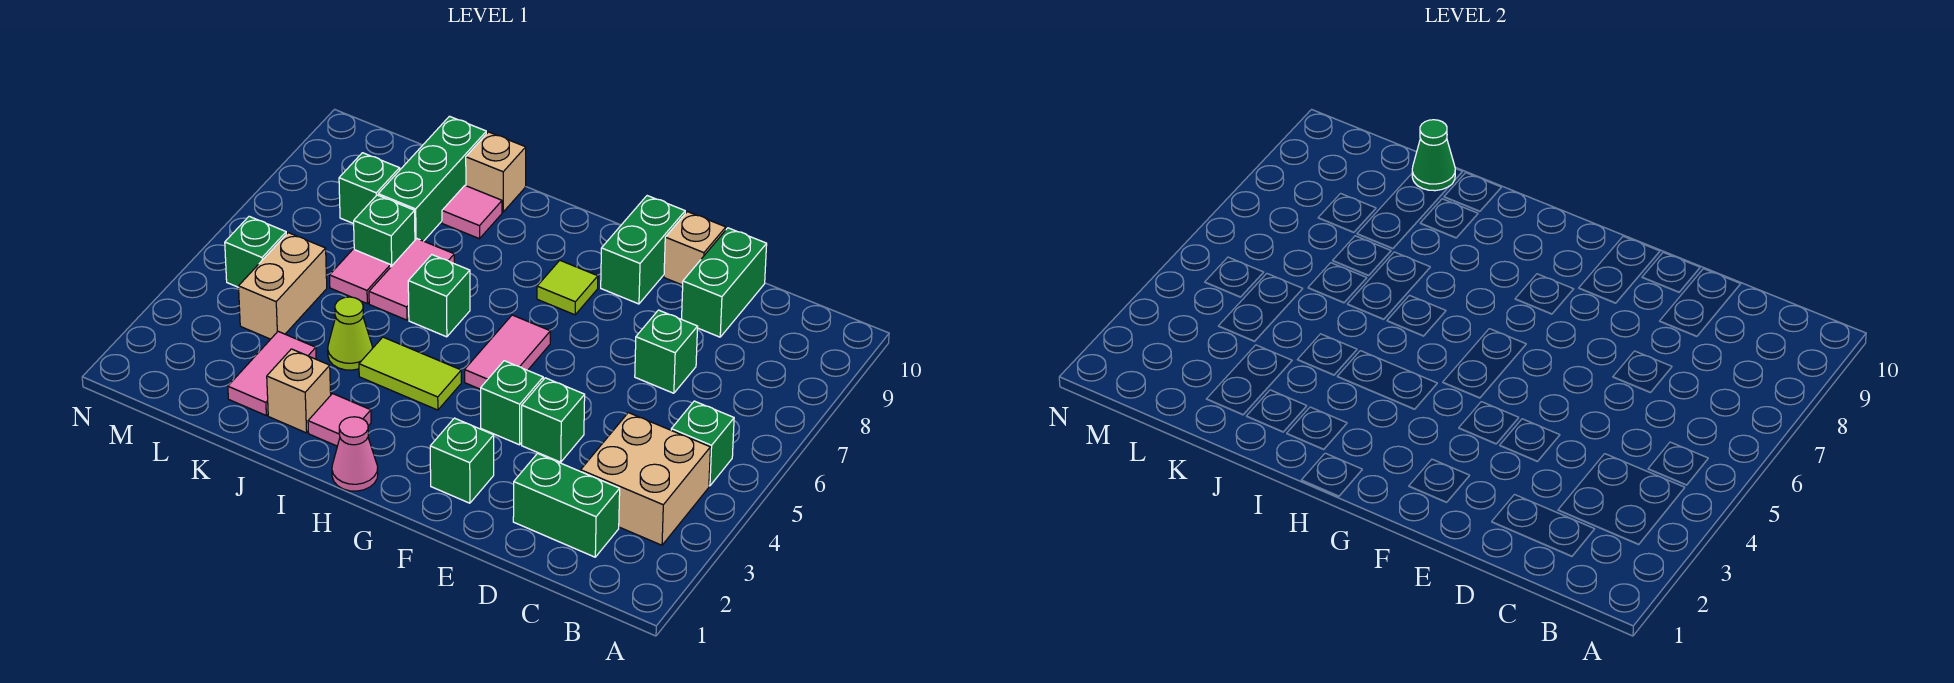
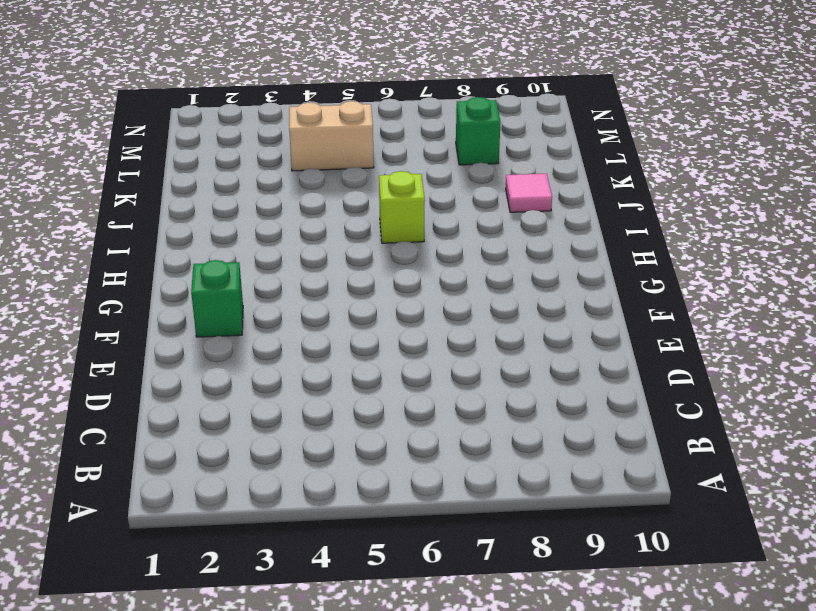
lime 1x1 brick [379,171,425,243] -> green 1x1 brick [408,255,470,337]
none -> tan 2x2 brick [581,413,710,545]
none -> green 1x1 brick [671,401,734,486]
none -> green 1x2 brick [513,454,620,557]

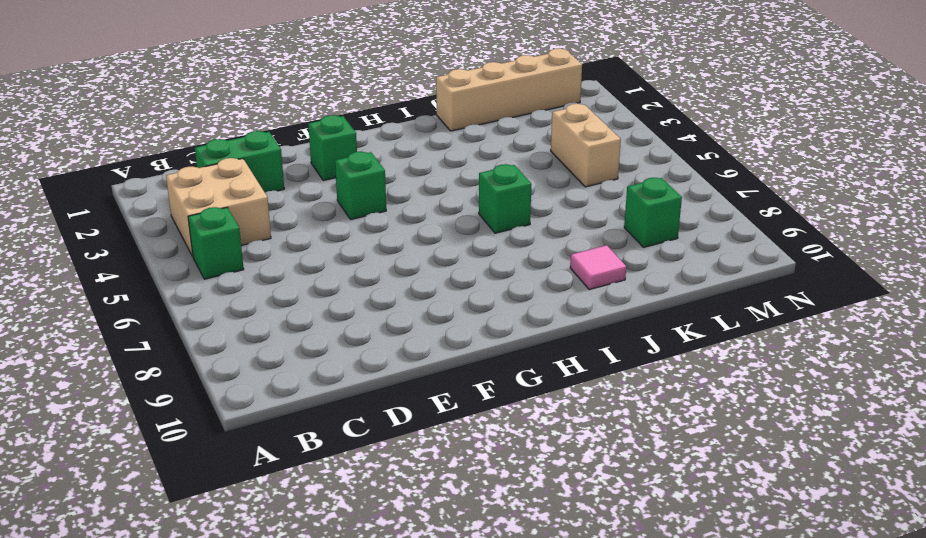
tan 1x4 brick [436,48,582,131] -> none
none -> green 1x1 brick [635,310,698,393]
none -> green 1x2 brick [682,228,767,337]
none -> green 1x1 brick [522,378,585,462]

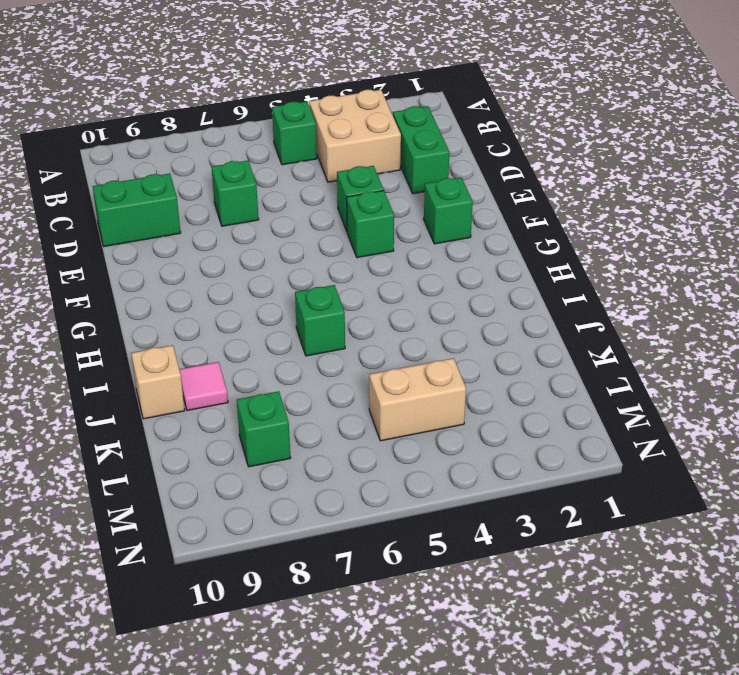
none -> tan 1x1 brick [664,212,726,285]
none -> green 1x2 brick [601,196,685,304]
none -> pink 1x2 tile [465,315,550,389]

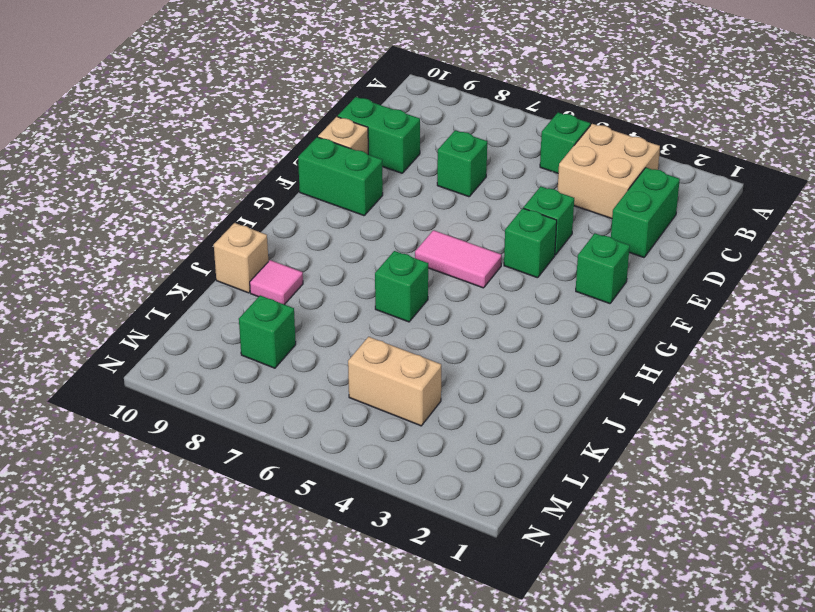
none -> lime 1x1 tile [537,260,598,315]
none -> pink 1x1 cone [332,417,378,491]
none -> lime 1x2 tile [359,337,461,410]

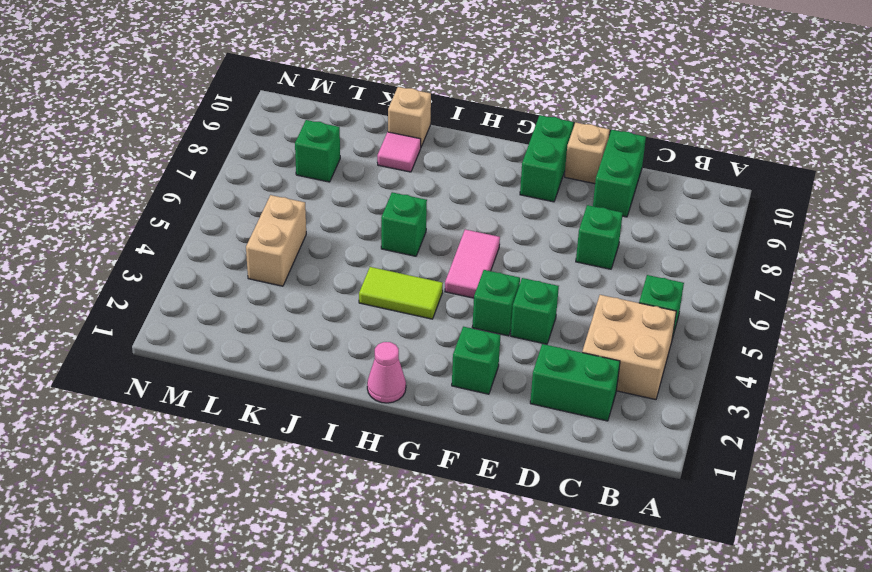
none -> lime 1x1 tile [537,260,598,315]
none -> pink 1x1 tile [308,394,371,446]
none -> tan 1x1 brick [267,349,331,433]

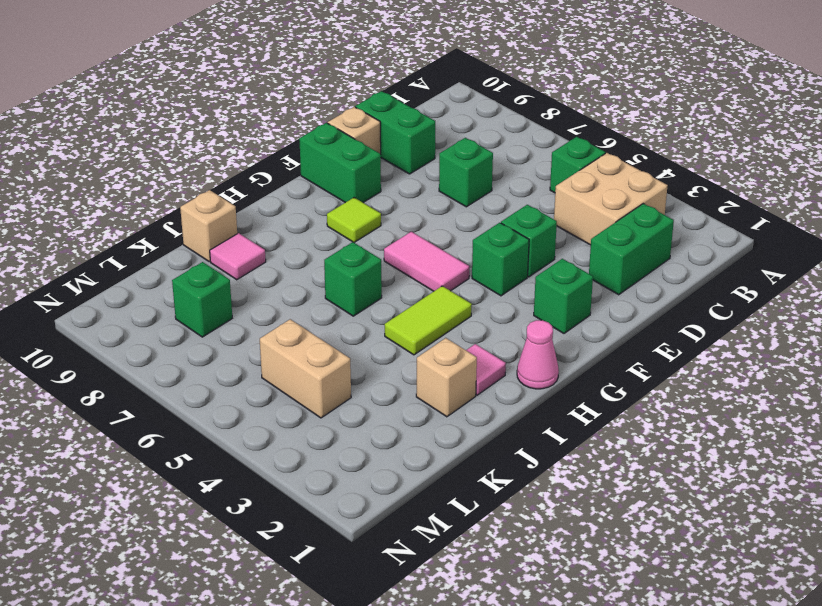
none -> lime 1x1 cone [328,297,372,370]
none -> pink 1x2 tile [369,239,454,320]
none -> pink 1x2 tile [228,331,316,415]

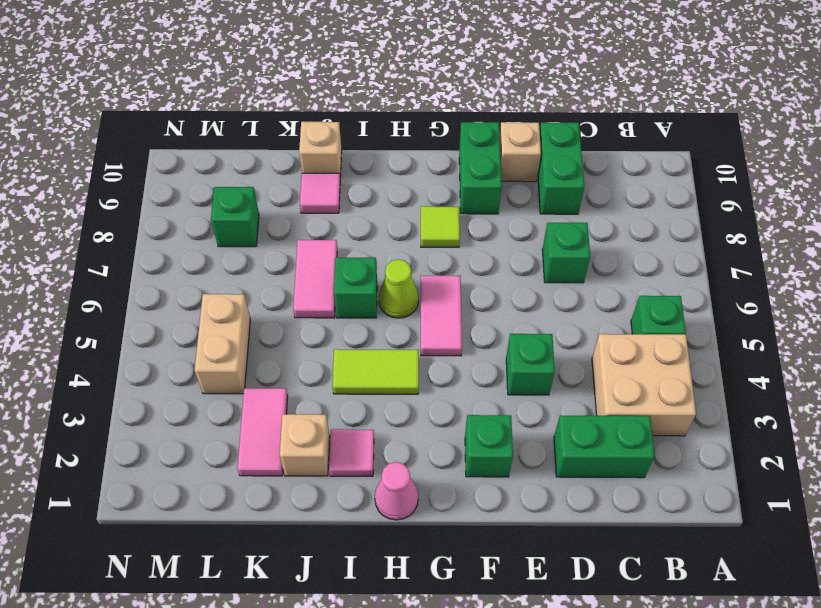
lime 1x1 cone [379,259,419,318] -> lime 1x1 cone moved to [328,297,372,370]
none -> green 1x1 brick [481,361,543,445]
none -> pink 1x1 tile [330,249,391,303]
none -> green 1x1 brick [354,195,415,266]

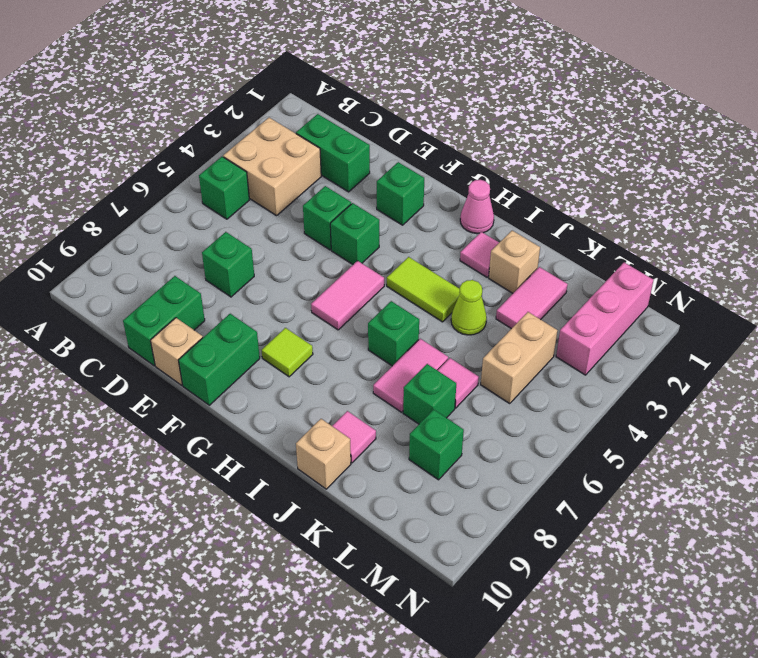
pink 1x3 brick [556,262,654,375] -> none
none -> green 1x3 brick [378,116,486,241]
none -> green 1x1 brick [225,216,286,287]
none -> green 1x1 cone [1412,120,1455,191]

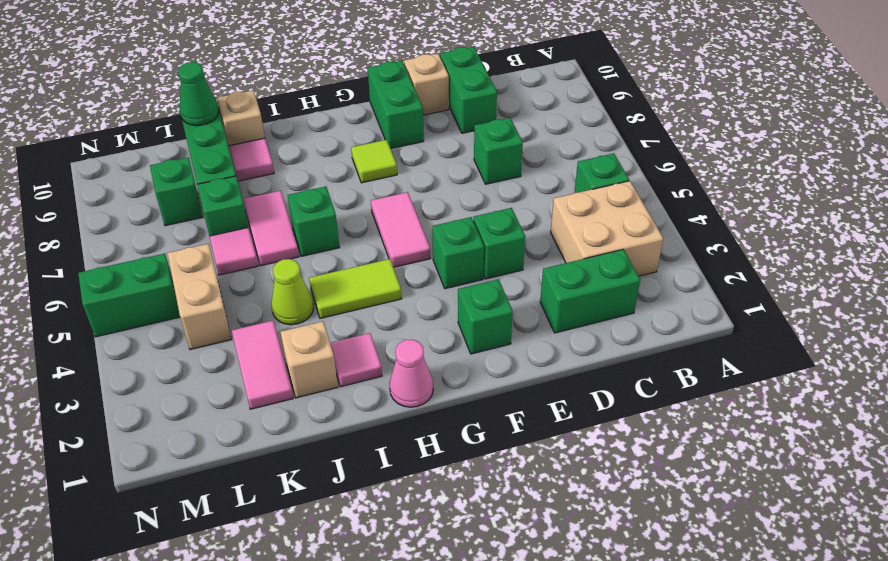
green 1x2 brick [78,253,180,337] -> green 1x1 brick [225,216,286,287]

